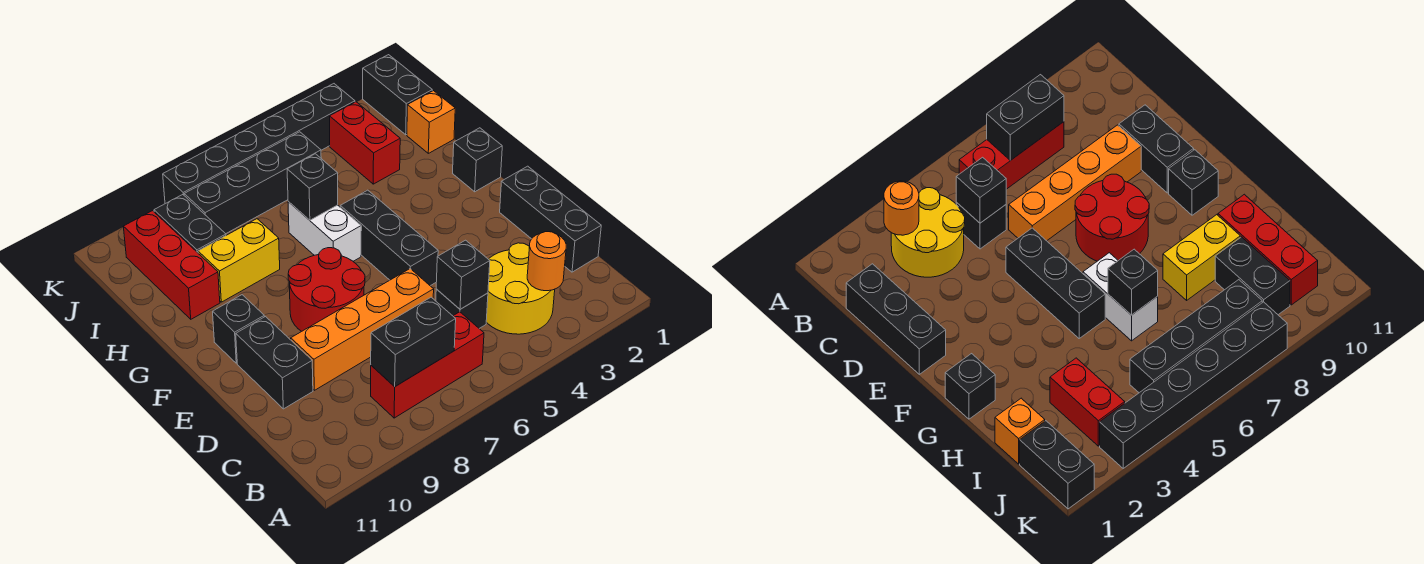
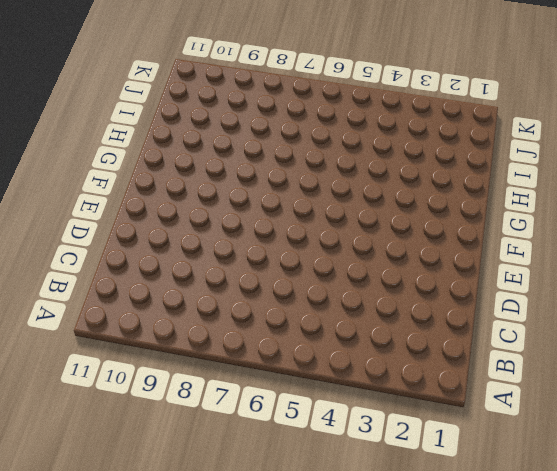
none -> yellow 2x2 round brick [486,243,555,334]
none -> red 1x3 brick [371,312,484,418]
none -> black 1x3 brick [500,166,601,272]

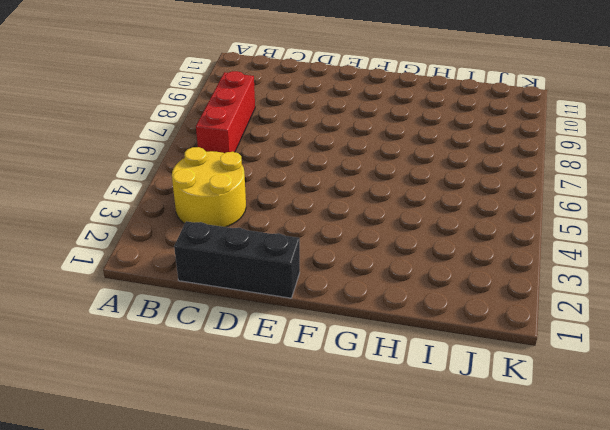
none -> black 1x1 brick [436,289,488,329]
none -> orange 1x4 brick [291,269,434,390]
none -> black 1x2 brick [236,317,313,409]

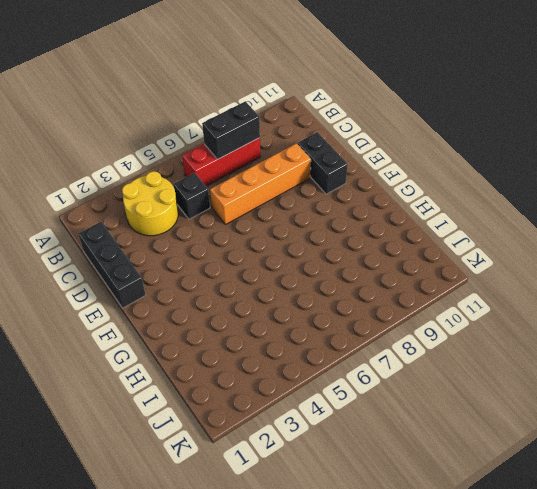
none -> black 1x3 brick [340,190,438,286]
none -> red 2x2 round brick [288,248,365,331]
none -> black 1x1 brick [213,295,264,363]

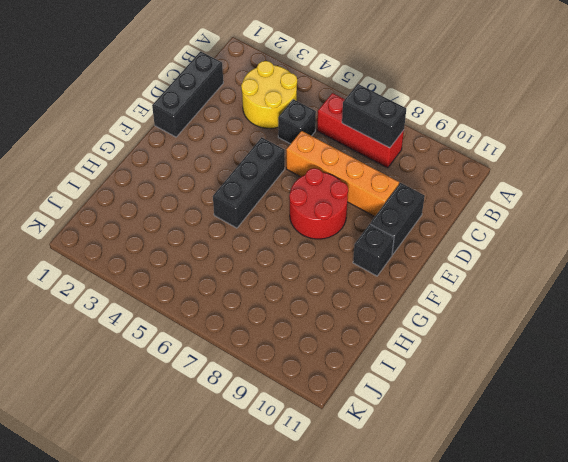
none -> black 1x1 brick [453,128,502,192]
none -> white 1x2 brick [288,202,361,261]
none -> yellow 1x2 brick [198,219,280,302]

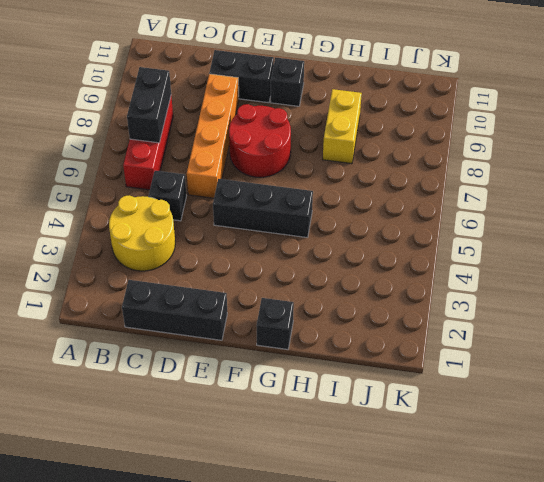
none -> white 1x2 brick [288,202,361,261]
none -> red 1x3 brick [123,211,220,319]
none -> orange 1x1 brick [407,91,455,153]

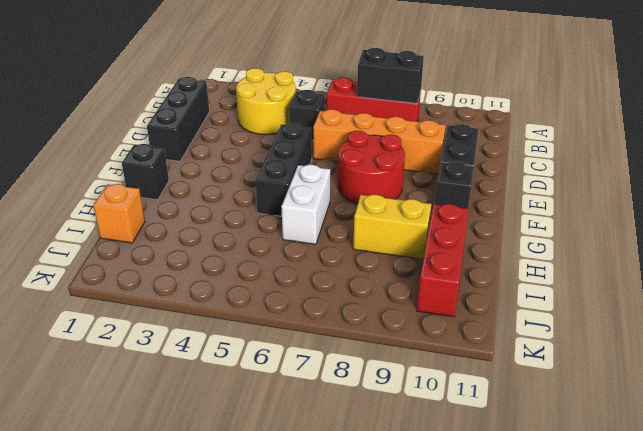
none -> red 1x2 brick [329,102,400,184]
none -> black 1x2 brick [154,195,226,253]
none -> black 1x2 brick [363,55,432,135]

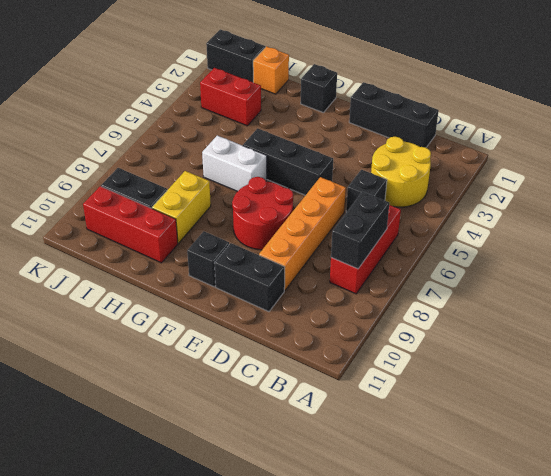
none -> black 1x4 brick [184,132,321,234]
none -> black 1x6 brick [163,84,355,204]
none -> orange 1x1 round brick [527,232,566,291]

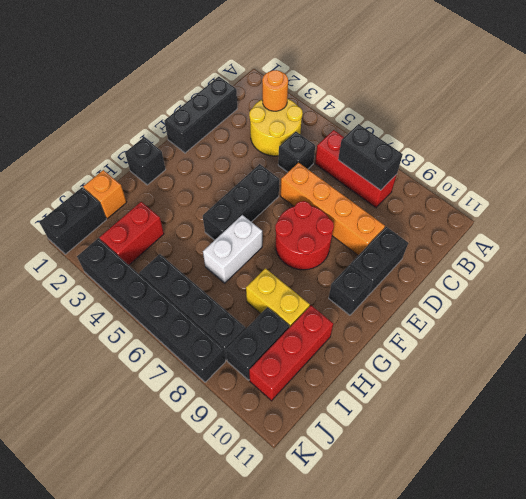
none -> black 1x1 brick [436,240,490,309]
none -> black 1x1 brick [287,154,338,220]

